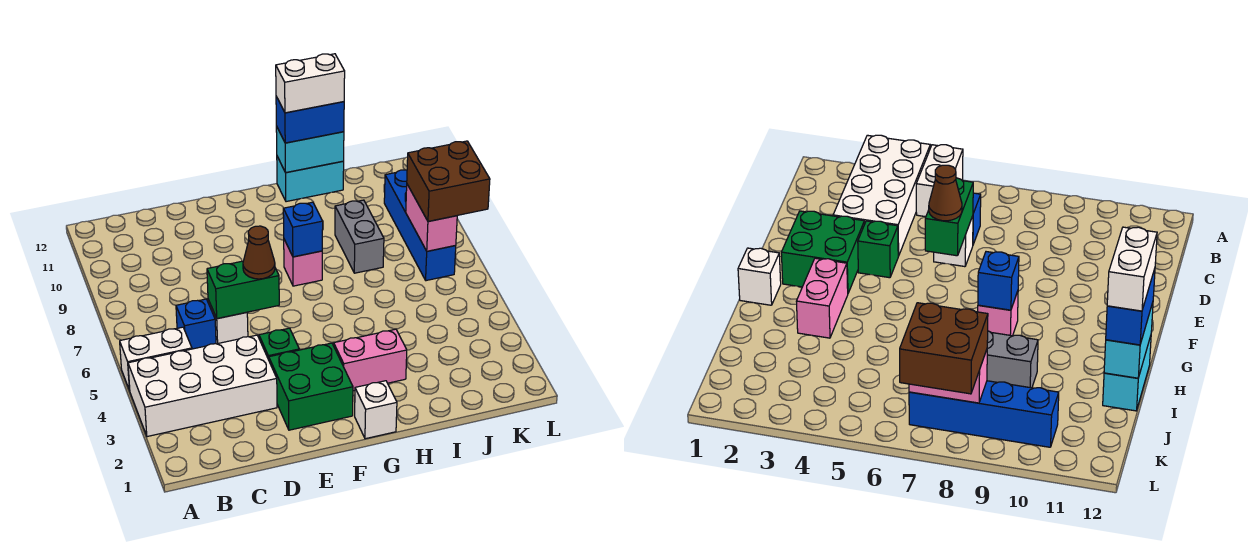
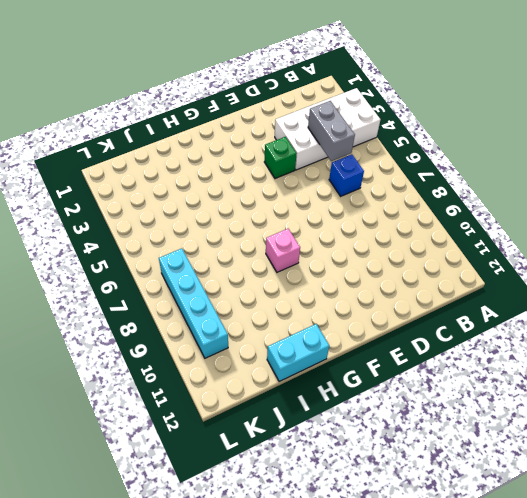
grey 1x2 brick [308,101,355,161] -> grey 1x2 brick moved to [335,200,384,273]
cyan 1x4 brick [159,248,228,358] -> blue 1x4 brick [384,170,456,281]
none -> white 1x2 brick [120,327,192,391]
none -> white 1x1 brick [208,300,248,344]
none -> green 2x2 brick [269,343,353,430]

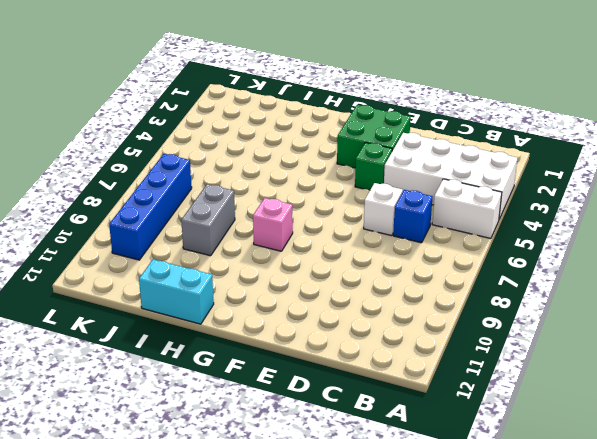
none -> white 1x1 brick [355,381,397,439]
none -> pink 1x2 brick [334,329,407,391]
none -> green 1x2 brick [207,261,279,319]

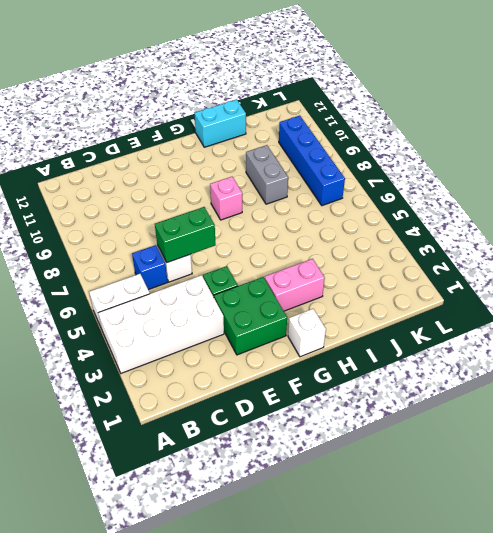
none -> blue 1x1 brick [283,202,323,257]
none -> cyan 1x2 brick [276,126,344,173]
none -> pink 1x2 brick [406,185,457,251]

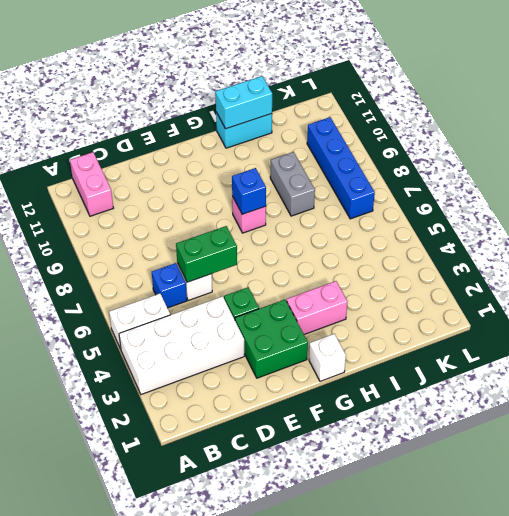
pink 1x2 brick [70,152,113,216] -> pink 1x2 brick moved to [406,185,457,251]
none -> brown 1x1 cone [243,226,275,279]
none -> blue 1x2 brick [276,96,344,143]
none -> brown 2x2 brick [407,141,490,221]

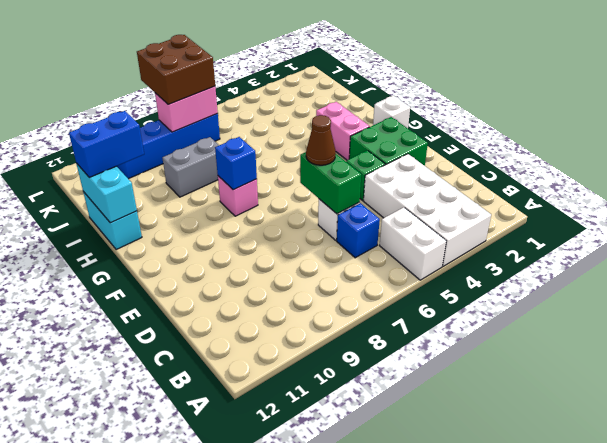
blue 1x2 brick [69,111,144,177] -> blue 1x2 brick turned to [276,96,344,143]
none -> white 1x2 brick [276,54,345,113]

